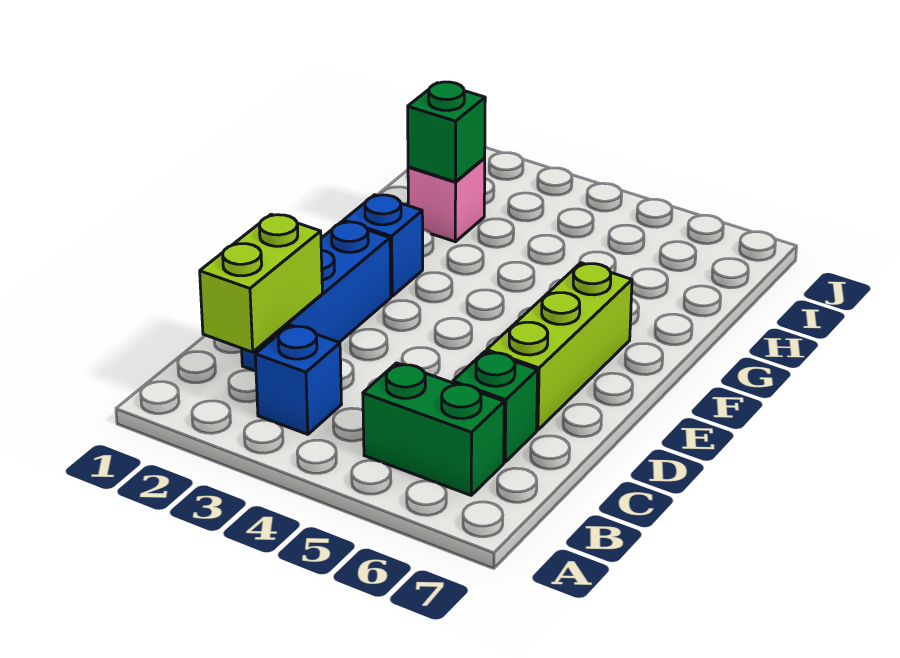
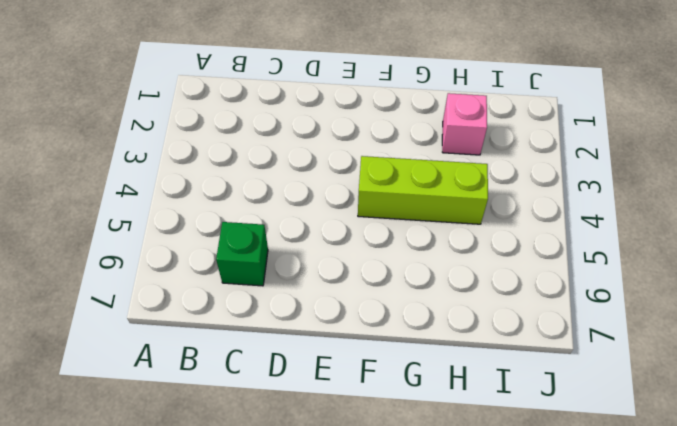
lime 1x3 brick [358,156,488,224] -> lime 1x3 brick moved to [487,263,632,430]
none -> blue 1x1 brick [255,325,342,434]
none -> green 1x2 brick [363,363,504,495]

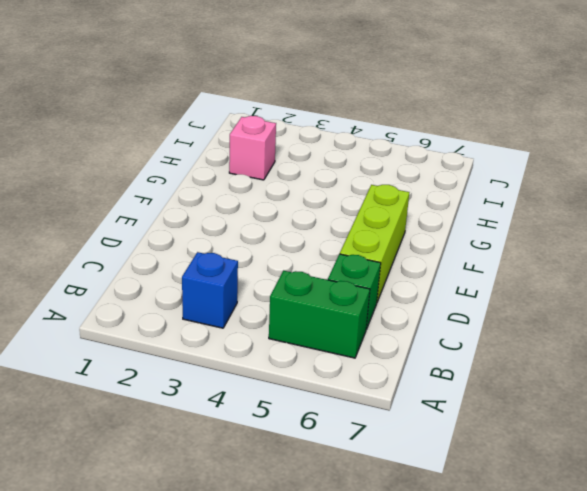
none -> blue 1x3 brick [242,222,391,371]
none -> blue 1x1 brick [343,195,423,296]

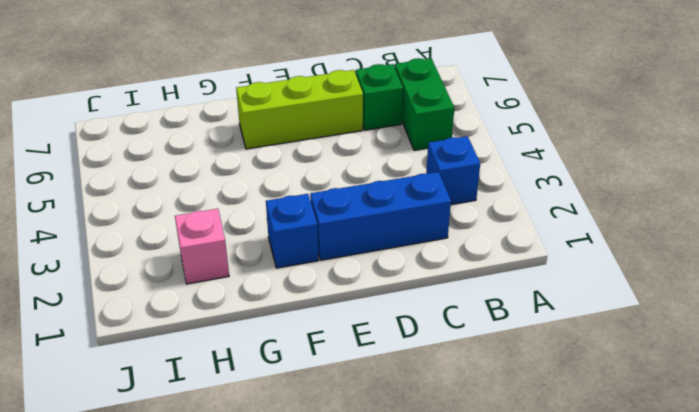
none -> lime 1x2 brick [200,214,322,352]
none -> green 1x1 brick [408,82,485,182]

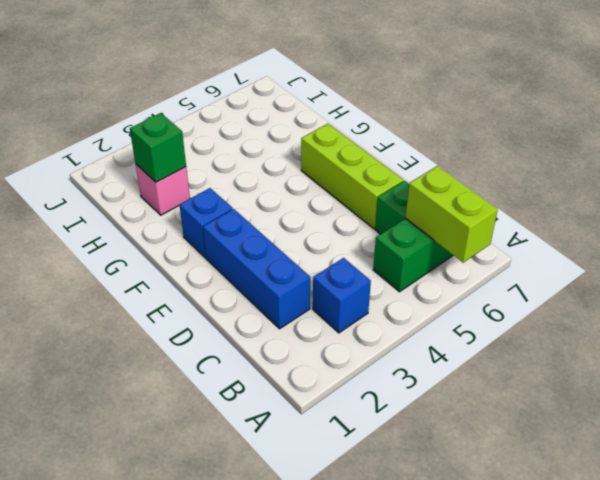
lime 1x2 brick [405,166,498,263] -> lime 1x2 brick moved to [200,214,322,352]

